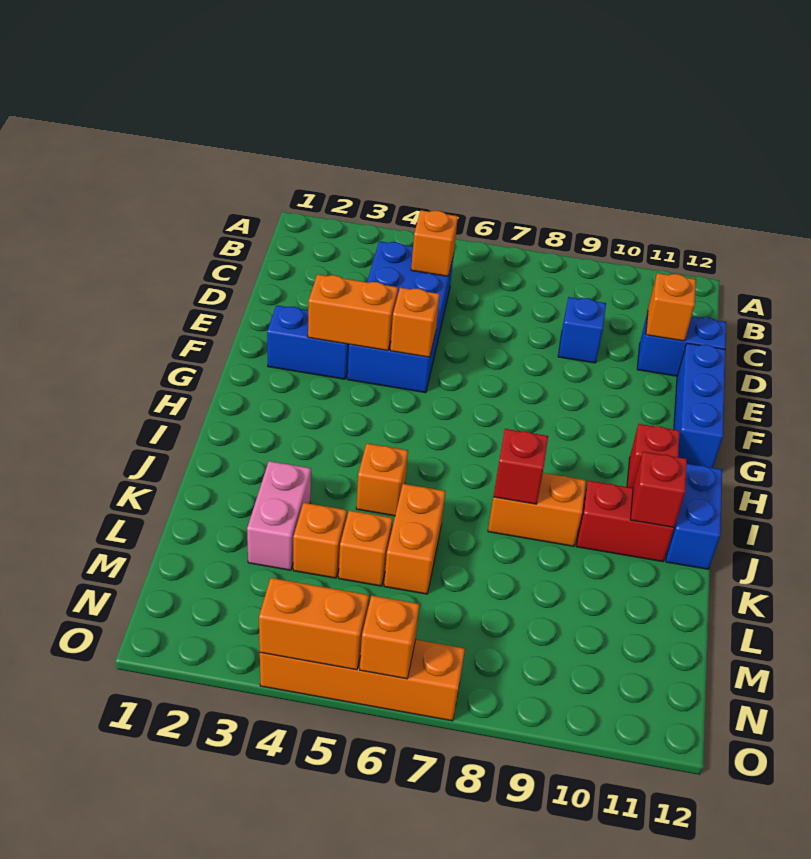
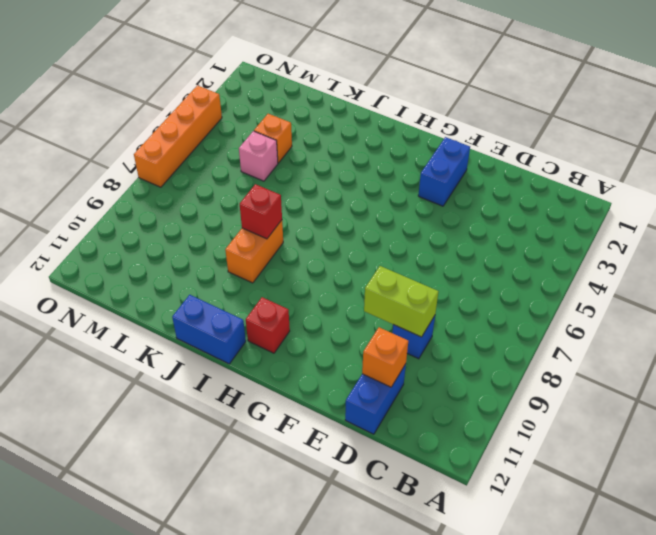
lime 1x2 brick [364,266,439,337] -> none
pink 1x1 brick [239,131,278,181] -> orange 1x1 brick [339,510,392,586]
none -> blue 2x4 brick [348,241,454,393]
none -> blue 1x3 brick [674,343,726,468]
none -> orange 1x1 brick [356,443,408,516]

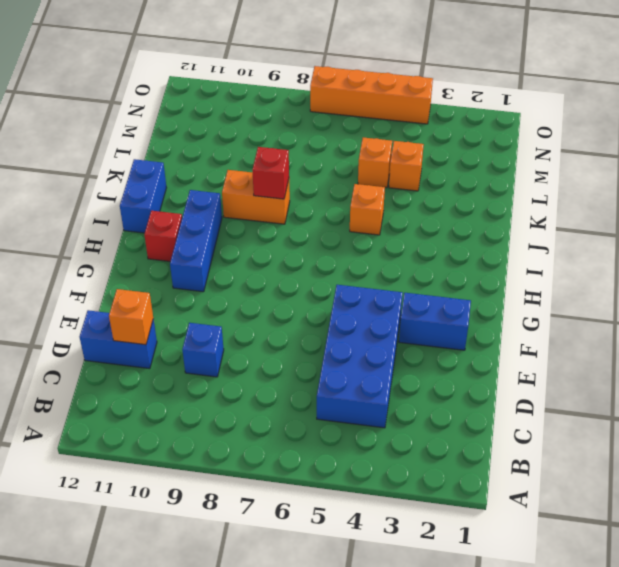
blue 1x3 brick [170,190,222,292] -> blue 1x3 brick moved to [674,343,726,468]
none -> red 1x2 brick [576,481,674,562]
none -> pink 1x2 brick [247,461,311,570]
none -> orange 1x2 brick [384,484,445,594]

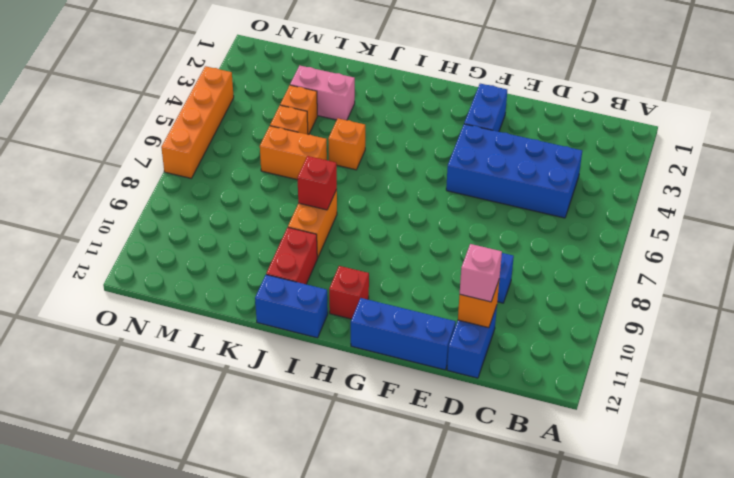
pink 1x1 brick [460,244,502,302] -> none
none -> orange 1x1 brick [411,210,458,276]
none -> orange 1x2 brick [308,274,398,350]
none -> orange 1x1 brick [390,288,440,357]

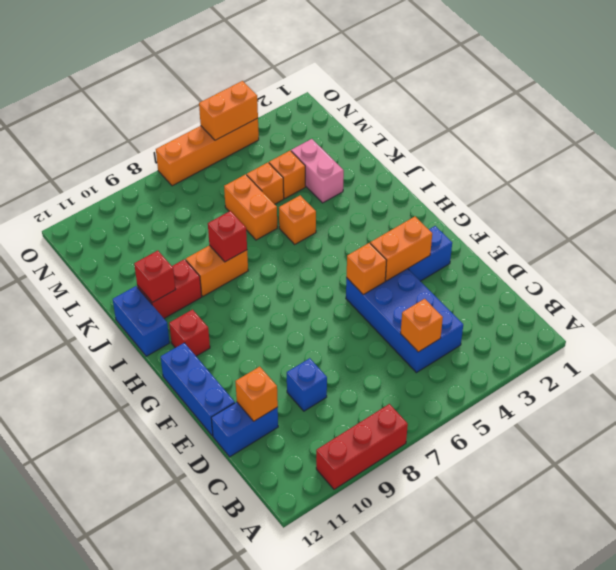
red 1x3 brick [316,404,408,489] -> none
none -> orange 1x1 brick [360,595,419,679]

